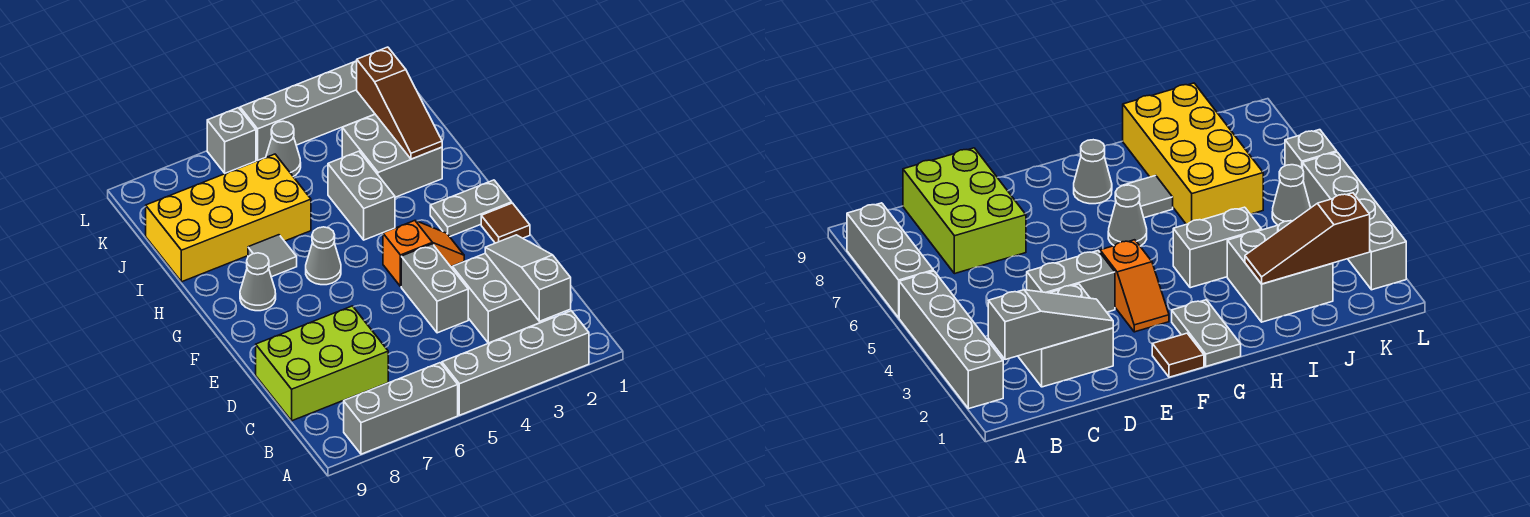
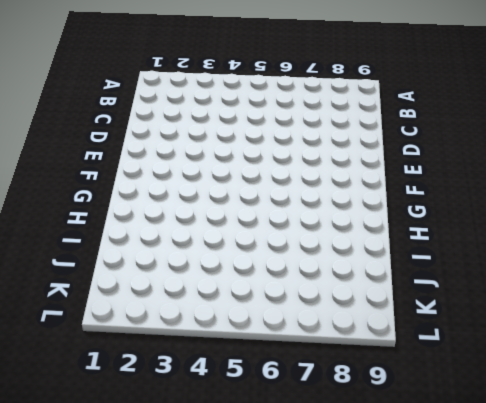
none -> grey 1x4 brick [442,311,589,415]
none -> grey 1x3 brick [344,363,458,454]
none -> grey 2x2 brick [452,253,552,343]

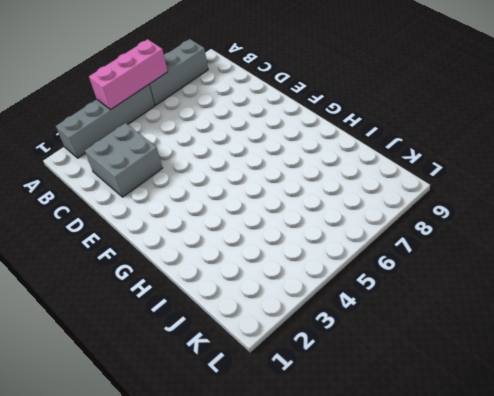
pink 1x3 brick [89,39,168,110] -> none
none -> lime 2x3 brick [256,306,388,421]
none -> grey 1x2 brick [401,244,468,333]
none -> brown 1x1 tile [481,203,530,243]

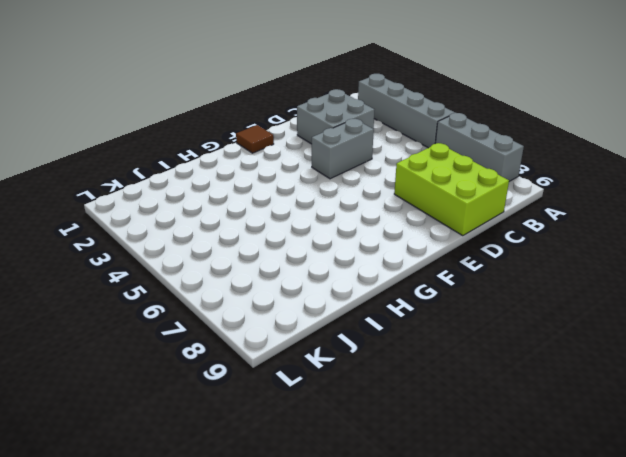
none -> orange 1x2 slope [383,221,464,286]
none -> grey 1x2 plate [430,180,512,237]
none -> grey 1x1 cone [306,227,341,285]

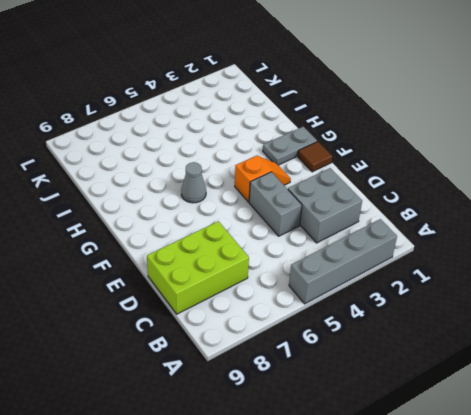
none -> grey 1x3 brick [344,363,458,454]
none -> grey 1x1 cone [240,253,276,311]
none -> grey 1x2 brick [328,151,395,240]

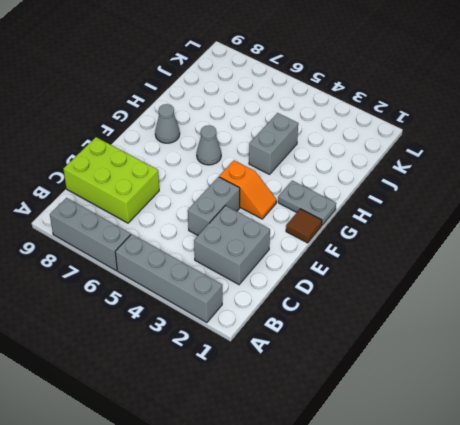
none -> grey 1x1 tile [248,235,297,277]
none -> grey 2x2 brick [342,115,442,197]
none -> yellow 2x4 brick [146,154,311,282]

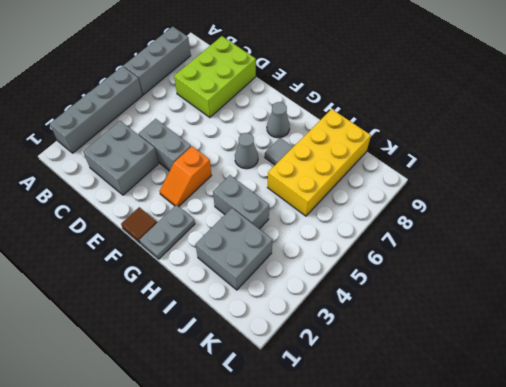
none -> grey 1x1 cone [266,121,301,176]
none -> grey 1x4 brick [240,61,375,160]
none -> grey 1x1 brick [207,108,256,173]

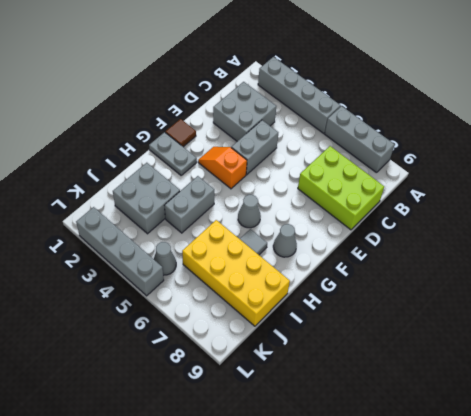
none -> grey 1x1 brick [207,108,256,173]
none -> grey 1x3 slope [485,235,571,321]
none -> brown 1x3 slope [357,47,442,159]

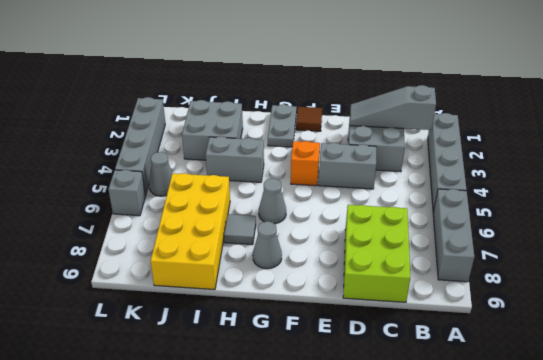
none -> brown 1x3 slope [357,47,442,159]

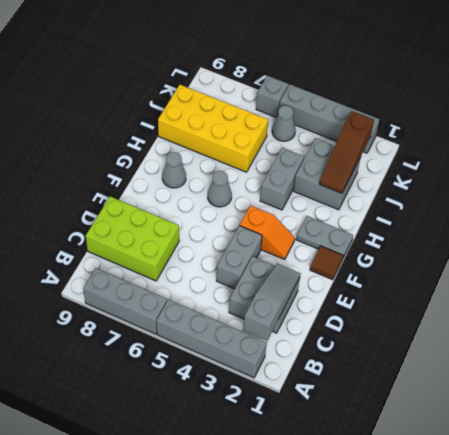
none -> grey 1x1 tile [248,235,297,277]

